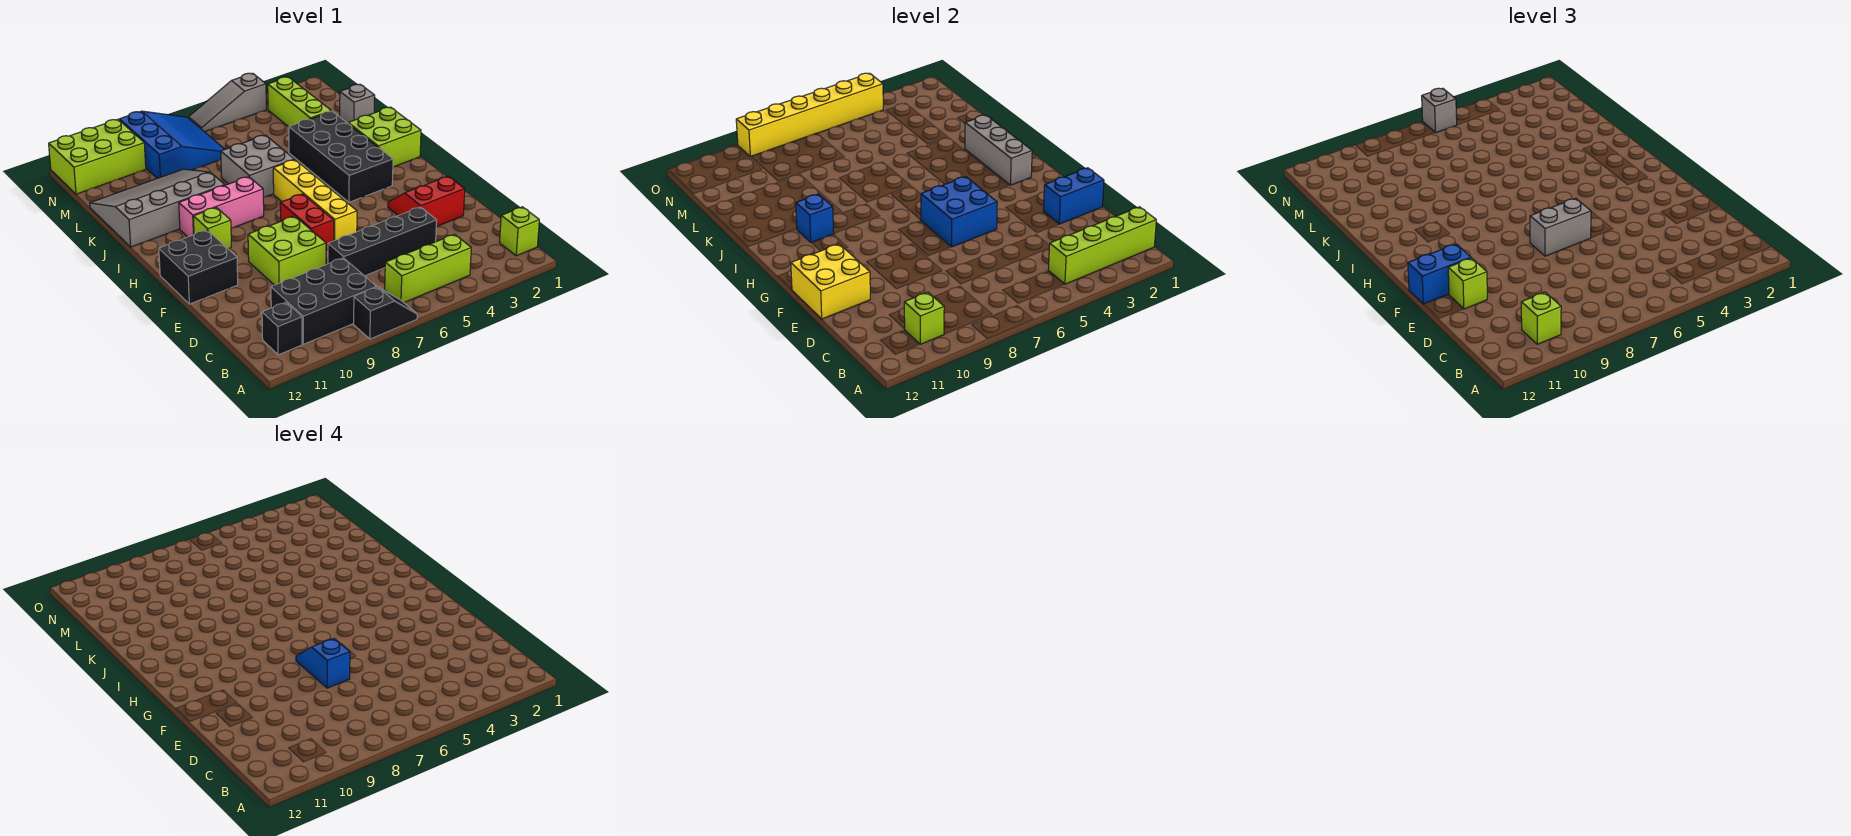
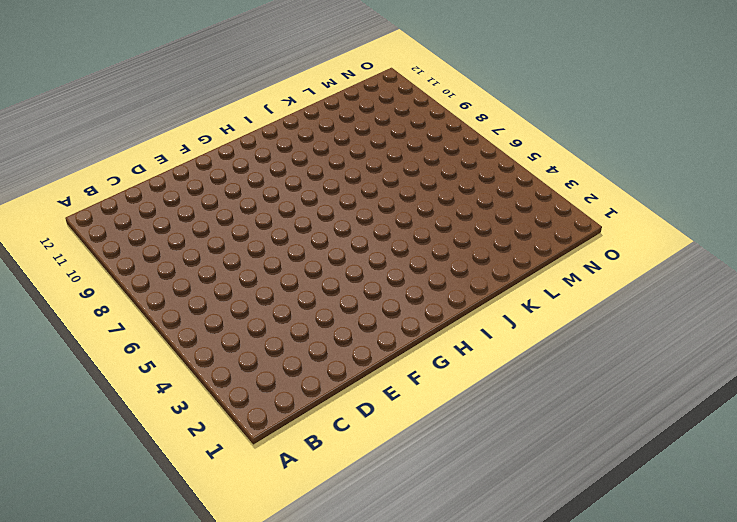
none -> black 1x2 slope [354,287,417,339]
none -> lime 1x1 brick [500,207,539,256]
none -> lime 1x3 brick [385,234,471,302]
none -> black 2x3 brick [271,258,376,344]

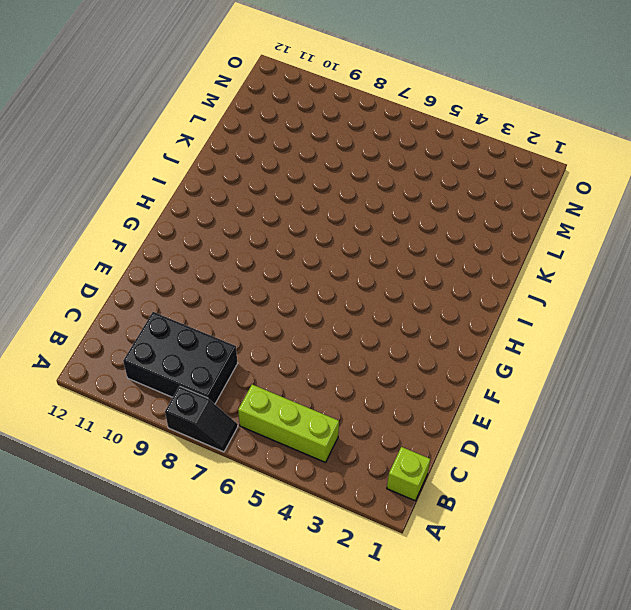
none -> black 1x1 brick [262,302,302,355]
none -> black 1x4 brick [328,207,437,276]
none -> red 2x2 slope [388,176,465,227]
none -> lime 2x2 brick [248,216,326,285]

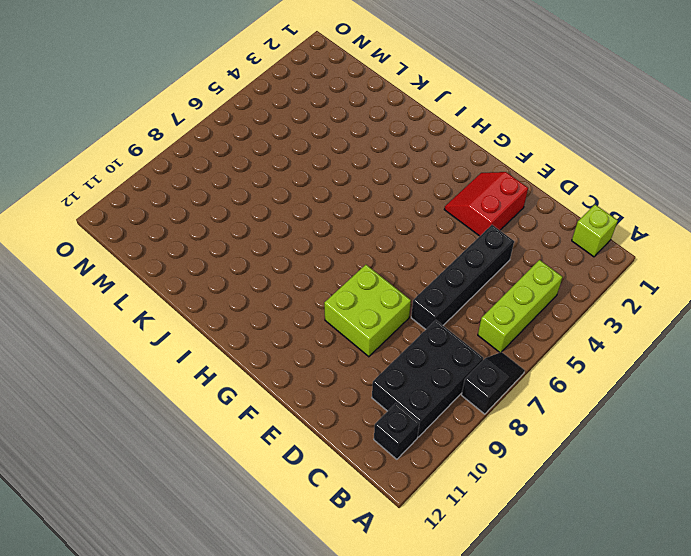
none -> yellow 1x4 brick [273,160,357,241]
none -> red 1x2 brick [280,194,334,250]
none -> black 2x2 brick [159,230,238,304]
none -> black 2x4 brick [289,111,393,202]

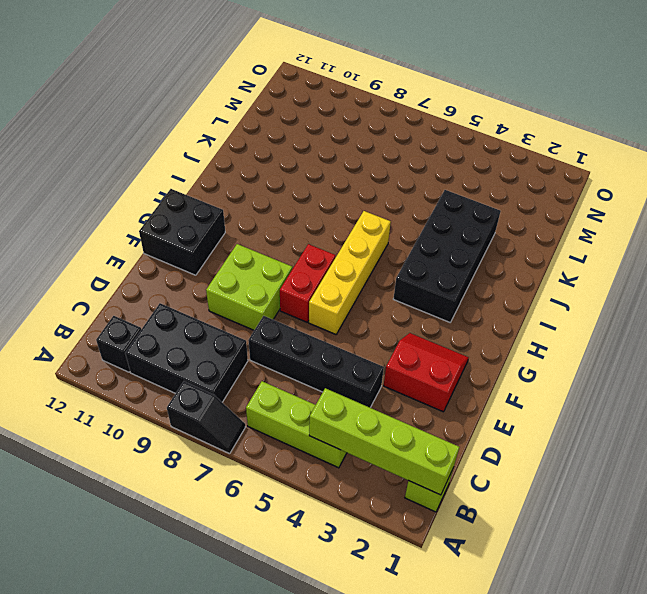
none -> lime 1x1 brick [193,207,231,249]
none -> lime 2x2 brick [348,107,421,167]
none -> pink 1x3 brick [179,177,264,237]
none -> grey 2x2 brick [221,135,294,197]

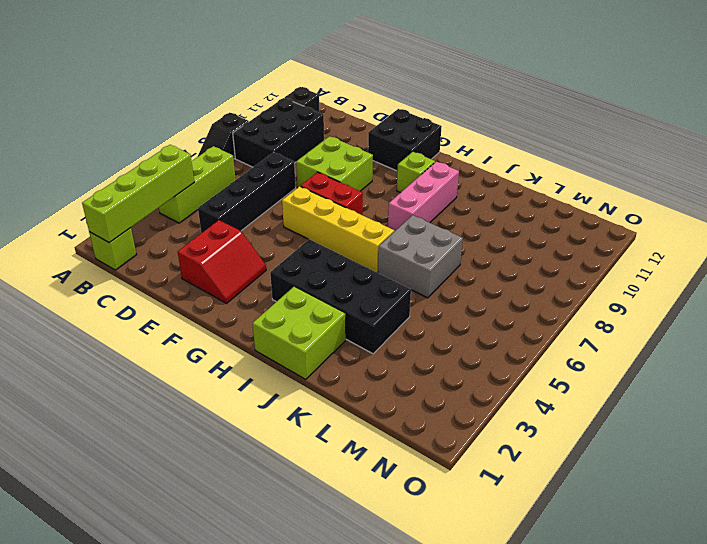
none -> grey 3x4 slope [90,169,225,247]
none -> grey 1x1 brick [340,84,375,123]
none -> lime 1x3 brick [268,77,331,127]
none -> blue 3x3 slope [119,111,225,178]

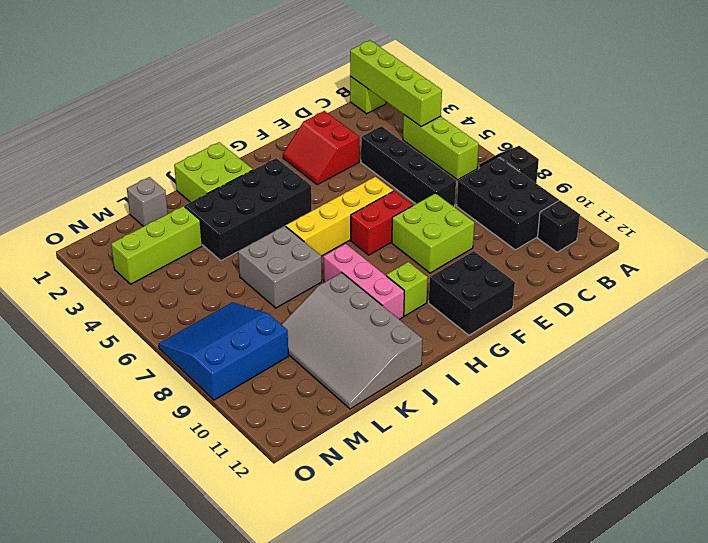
none -> lime 2x3 brick [49,119,146,194]
none -> grey 1x3 slope [188,73,266,132]
none -> lime 1x1 brick [904,292,944,344]
none -> blue 1x2 brick [1044,168,1104,224]

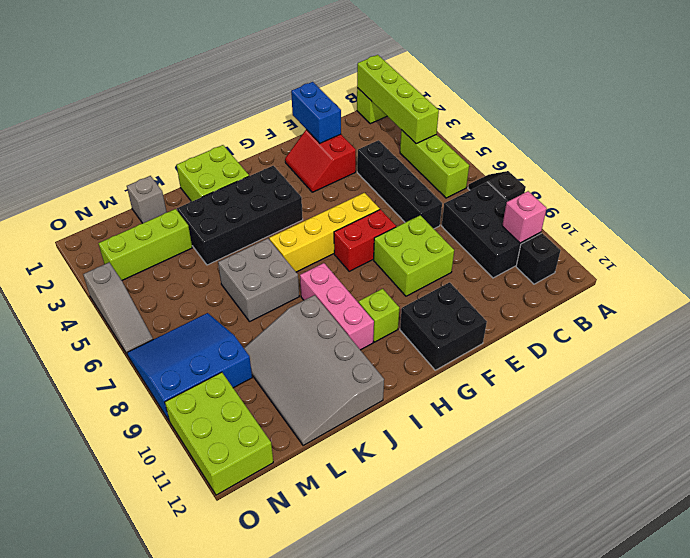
pink 1x1 brick [502,191,547,243] -> lime 1x1 brick [904,292,944,344]
none -> yellow 2x2 brick [791,244,870,319]
none -> blue 2x2 brick [921,177,997,247]
none -> grey 1x3 brick [965,115,1032,185]
none -> blue 1x1 brick [796,194,834,242]

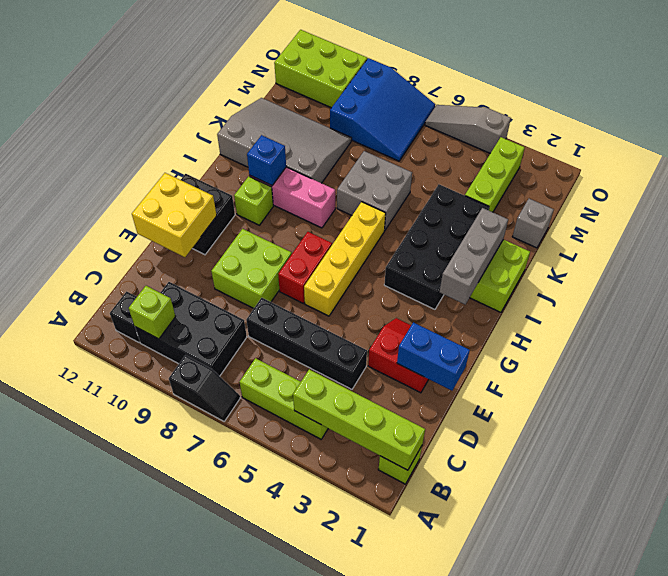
none -> blue 2x2 brick [921,177,997,247]
none -> yellow 1x6 brick [736,73,883,157]
none -> lime 1x1 brick [1521,292,1561,344]
none -> lime 1x1 brick [1448,258,1487,309]

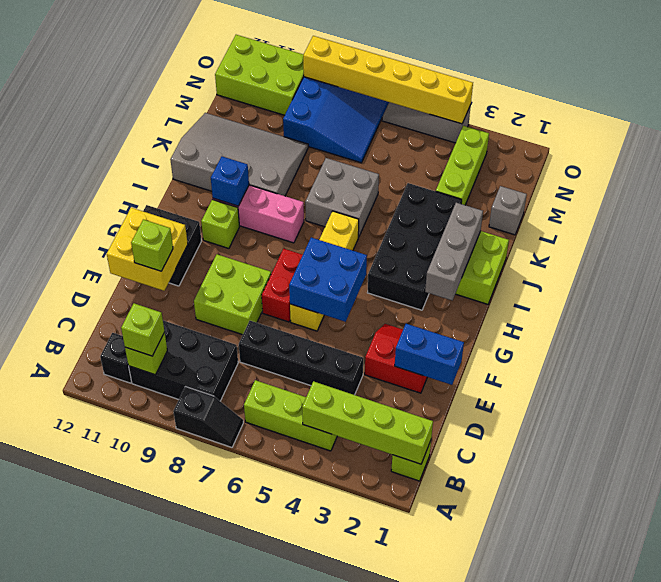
none -> grey 1x2 brick [1530,198,1591,256]
none -> blue 1x2 brick [1408,244,1471,304]
none -> grey 1x1 brick [1422,88,1457,133]
none -> blue 1x2 slope [296,639,350,688]

